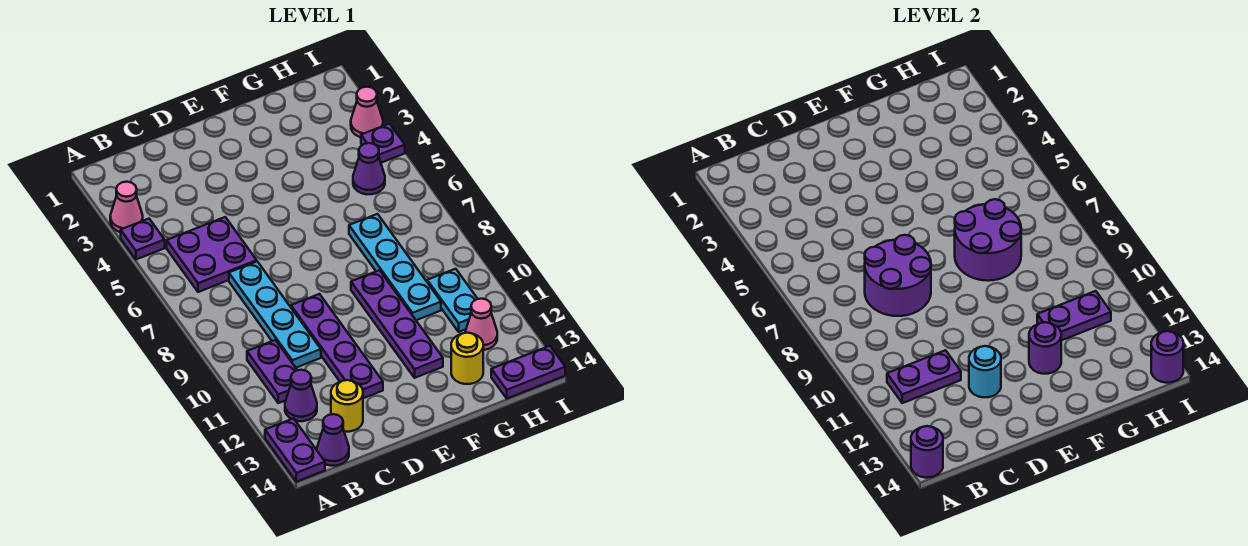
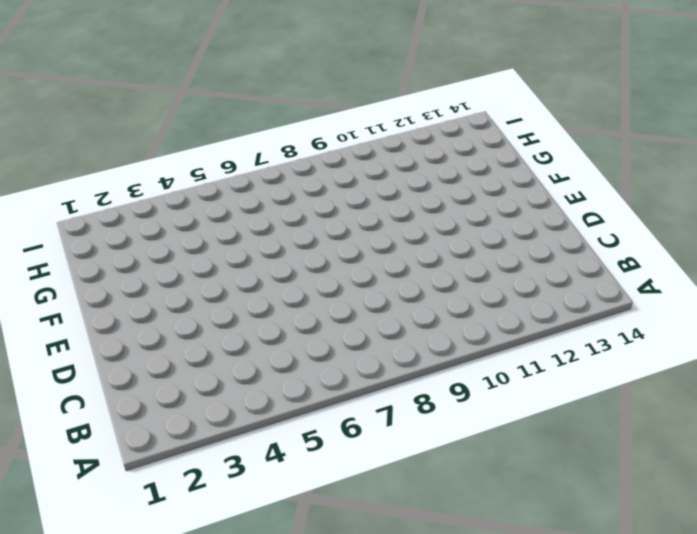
none -> pink 1x1 cone [110,182,143,232]
none -> purple 1x1 plate [121,219,165,259]
none -> purple 1x2 plate [265,419,325,482]

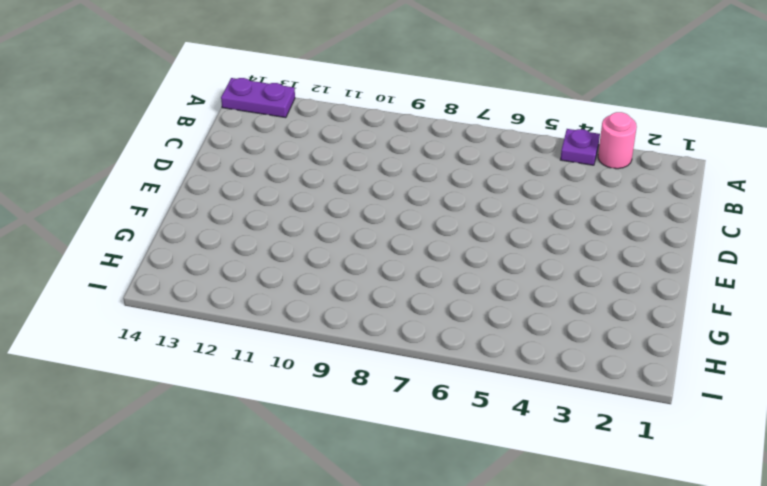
pink 1x1 round brick [598,112,637,169] -> pink 1x1 cone [110,182,143,232]
none -> purple 2x2 plate [167,217,257,292]
none -> purple 1x2 plate [247,340,297,403]
none -> purple 1x1 cone [285,370,317,421]

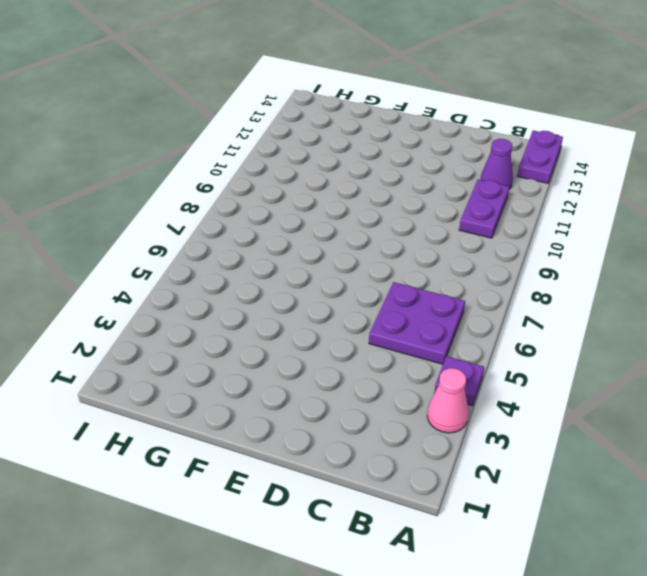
none -> purple 1x1 cone [317,414,349,466]
none -> cyan 1x4 plate [229,261,321,368]
none -> yellow 1x1 round brick [331,380,363,432]

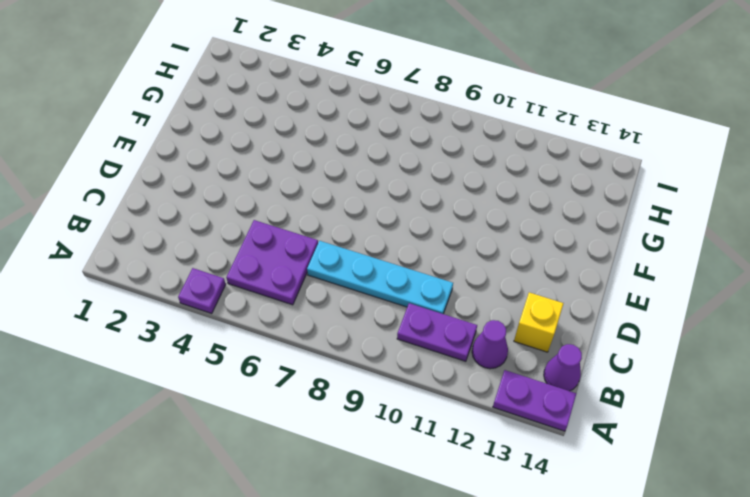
yellow 1x1 brick [514,292,564,352] -> yellow 1x1 round brick [331,380,363,432]
none -> pink 1x1 cone [110,182,143,232]
none -> purple 1x4 plate [291,294,383,398]
none -> purple 1x4 plate [351,270,443,378]

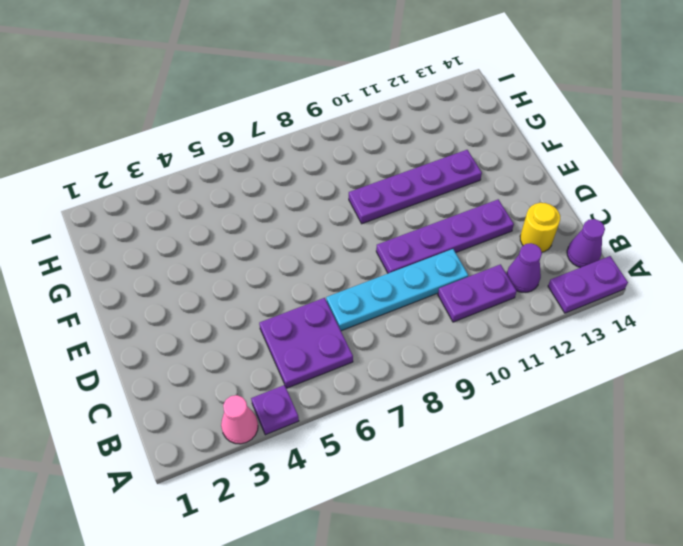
none -> cyan 1x4 plate [349,214,441,320]
none -> yellow 1x1 round brick [451,333,483,384]
none -> purple 1x1 cone [353,143,385,194]

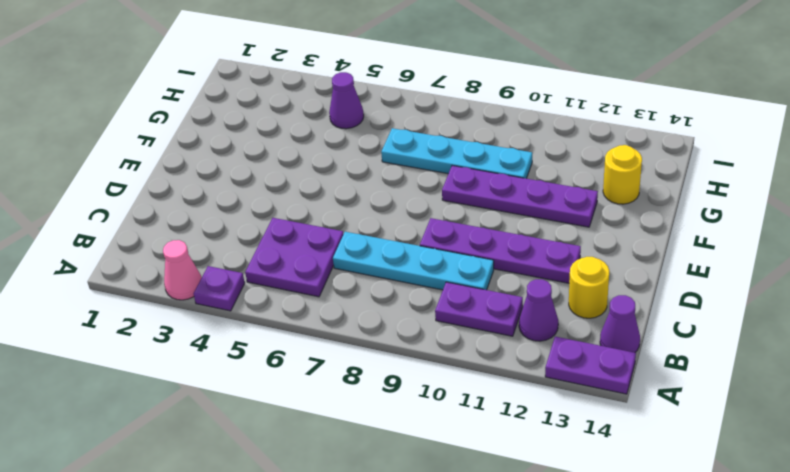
none -> cyan 1x2 plate [427,269,477,332]
none -> pink 1x1 cone [465,299,497,350]
none -> purple 1x2 plate [491,346,565,399]

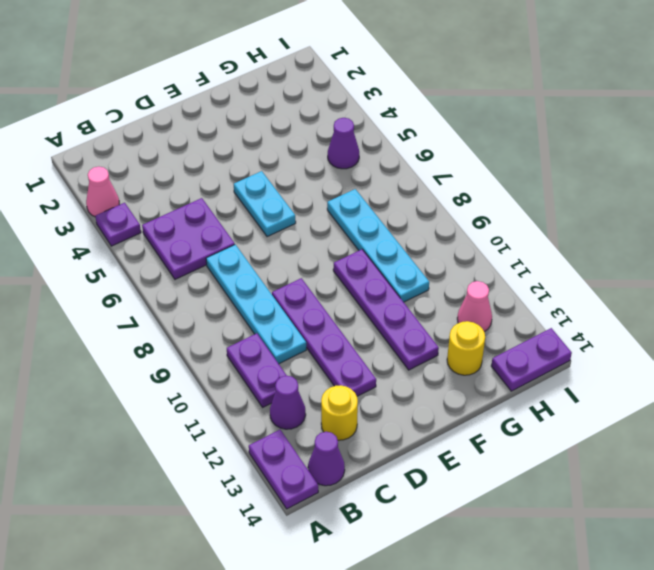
cyan 1x2 plate [234,171,296,237] -> cyan 1x2 plate moved to [427,269,477,332]
none -> pink 1x1 cone [351,87,383,137]
none -> purple 1x1 plate [361,124,405,163]
none -> purple 1x1 round brick [911,426,943,478]

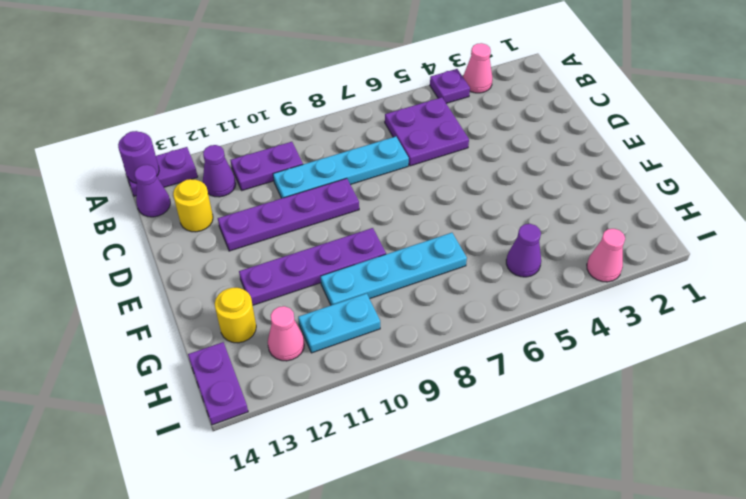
none -> purple 1x1 plate [361,124,405,163]
none -> purple 1x2 plate [887,350,961,403]
none -> purple 2x2 round brick [865,235,931,316]

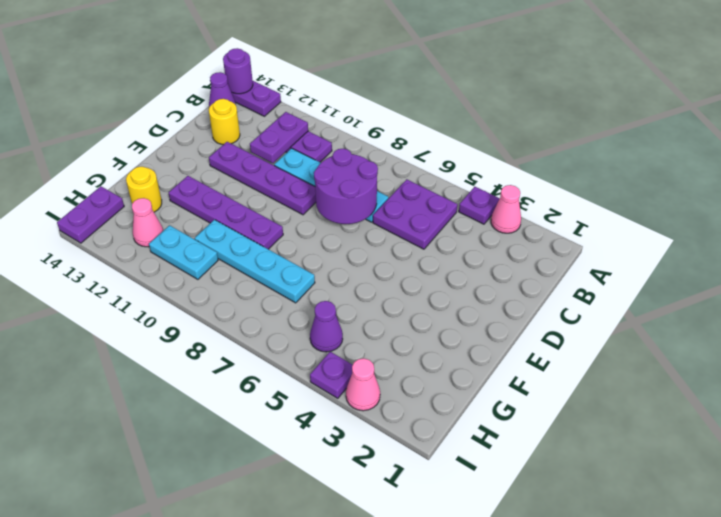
none -> purple 1x1 cone [285,370,317,421]
none -> cyan 1x1 round brick [969,346,1001,397]
none -> purple 2x2 round brick [955,199,1021,281]

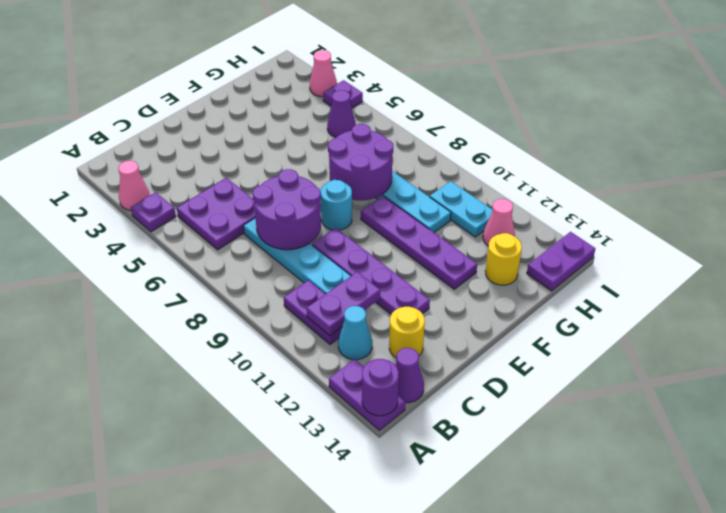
cyan 1x1 cone [338,306,372,360] -> purple 1x1 cone [285,370,317,421]
cyan 1x1 round brick [321,180,352,230] -> cyan 1x1 round brick moved to [969,346,1001,397]
none -> purple 1x1 round brick [1029,322,1061,374]
none -> purple 1x2 plate [1037,291,1111,340]
none -> purple 1x1 round brick [1151,331,1183,383]

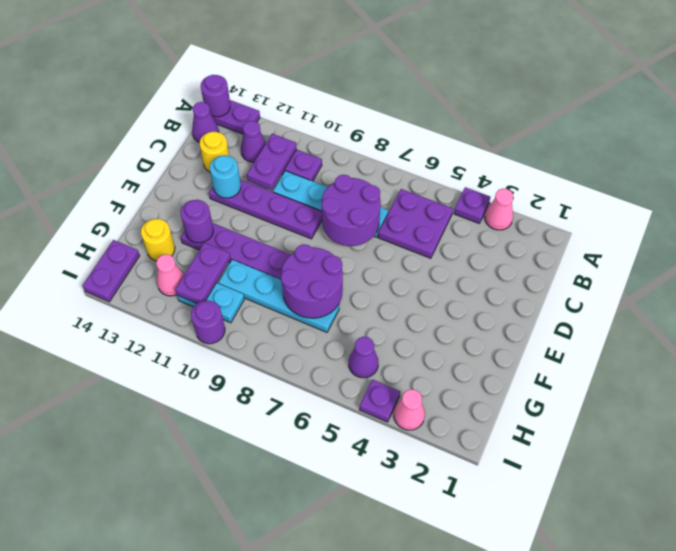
purple 1x1 round brick [191,301,225,344] -> purple 1x1 round brick moved to [1151,331,1183,383]

